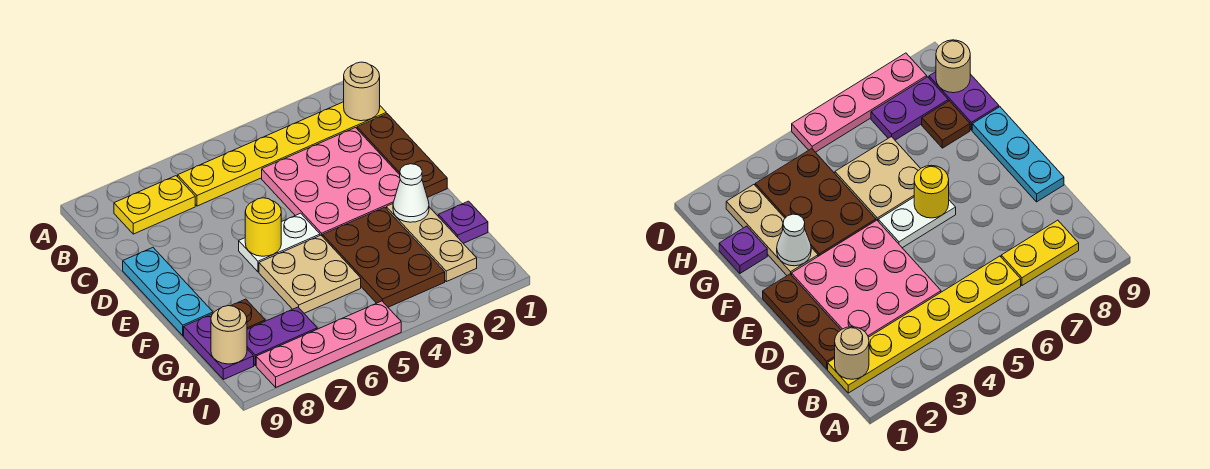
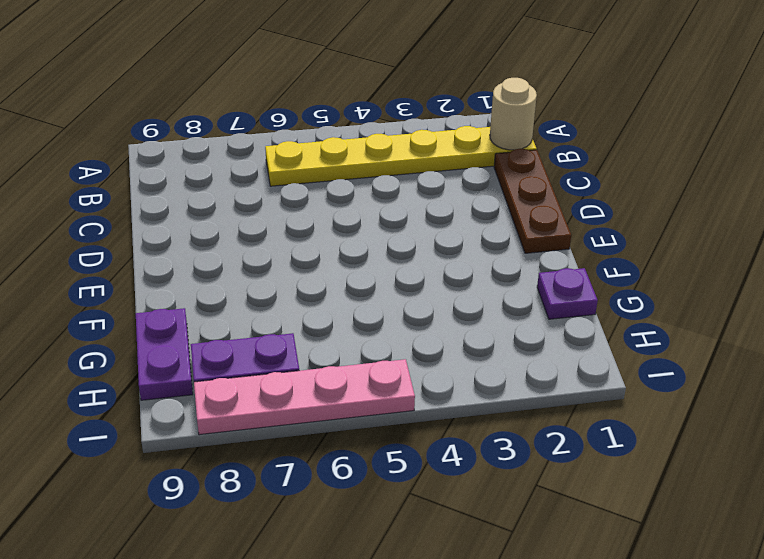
none -> yellow 1x2 plate [114,176,195,234]
none -> pink 3x3 plate [262,128,400,237]
none -> cyan 1x3 plate [123,248,213,336]

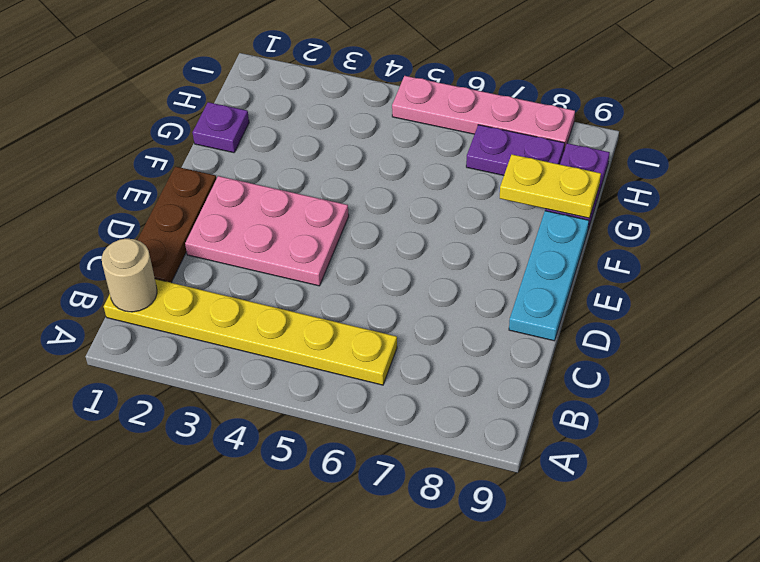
pink 2x3 plate [185,176,349,286] -> pink 3x3 plate [262,128,400,237]
yellow 1x2 plate [500,154,601,218] -> yellow 1x2 plate moved to [114,176,195,234]
none -> white 1x2 plate [239,213,320,272]
none -> tan 1x3 plate [386,204,477,282]
none -> brown 2x3 plate [323,207,445,307]

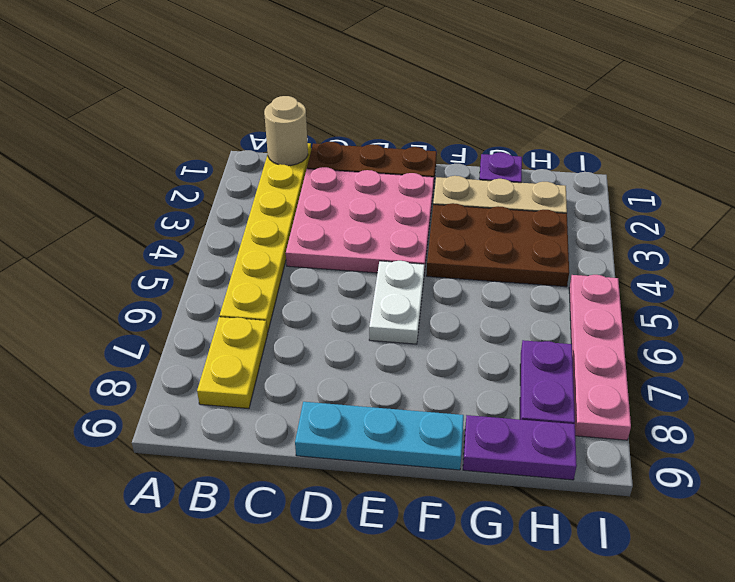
none -> tan 2x2 plate [259,235,361,313]
none -> brown 1x1 plate [231,299,265,329]
none -> yellow 1x1 round brick [245,198,281,256]

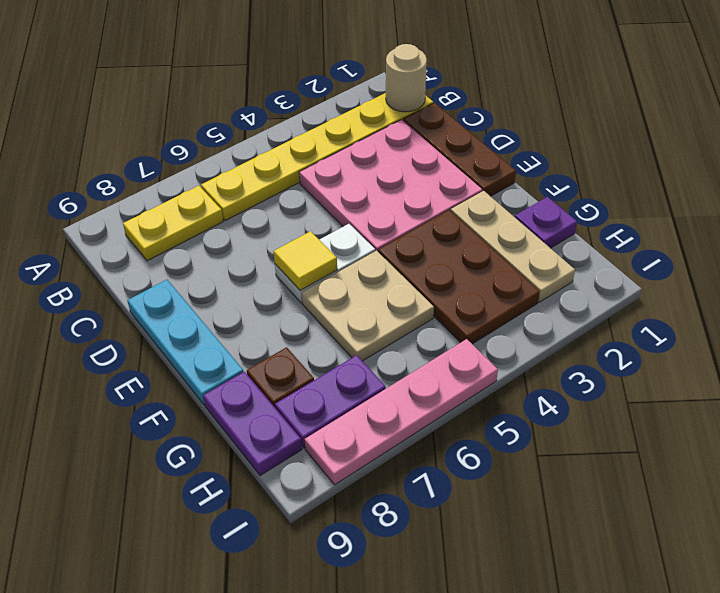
yellow 1x1 tile [273,231,337,290] -> yellow 1x1 round brick [245,198,281,256]
none -> white 1x1 cone [393,164,429,222]
none -> tan 1x1 round brick [211,306,247,364]

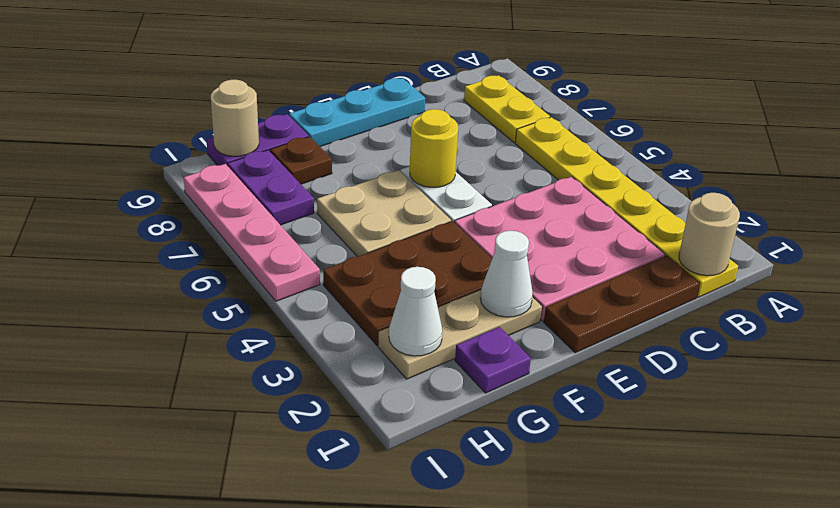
white 1x1 cone [389,267,443,356] -> none

